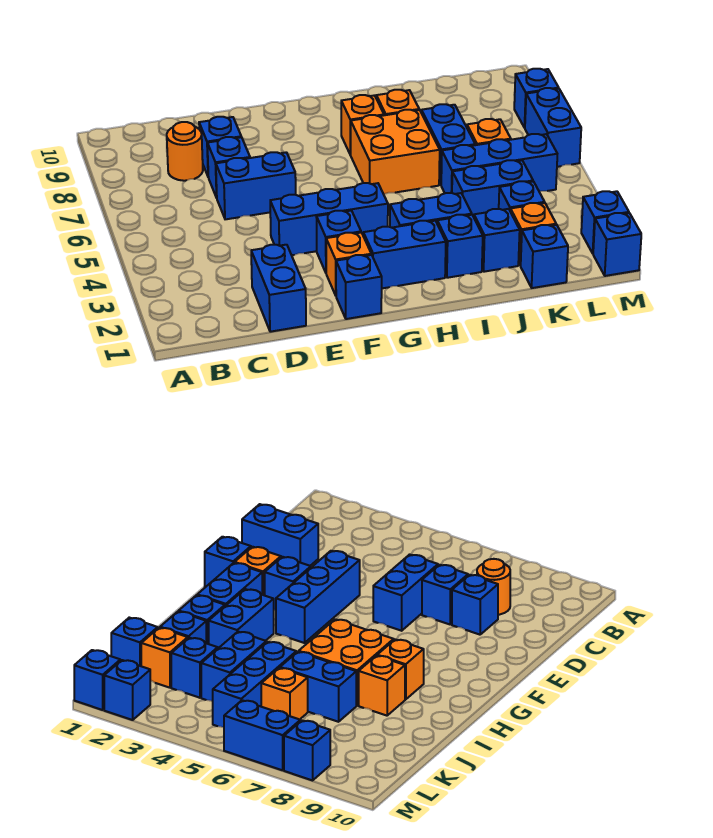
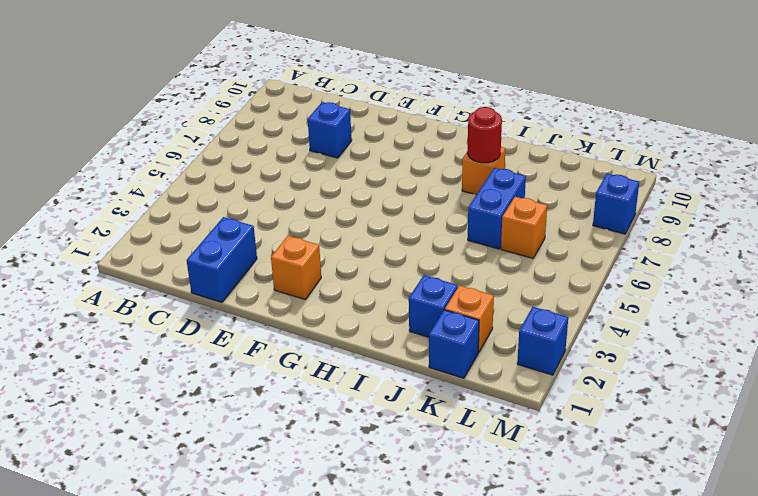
red 1x1 round brick [468,107,502,163] -> none
none -> orange 1x1 round brick [167,122,203,181]
none -> blue 1x2 brick [216,152,296,219]
none -> blue 1x1 brick [207,137,250,198]

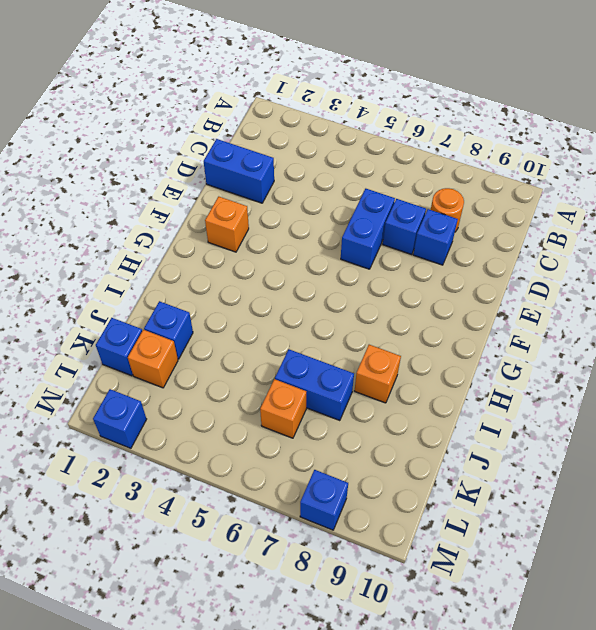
none -> blue 1x3 brick [270,183,388,255]
none -> blue 1x1 brick [336,255,382,319]
none -> blue 1x1 brick [316,211,361,272]

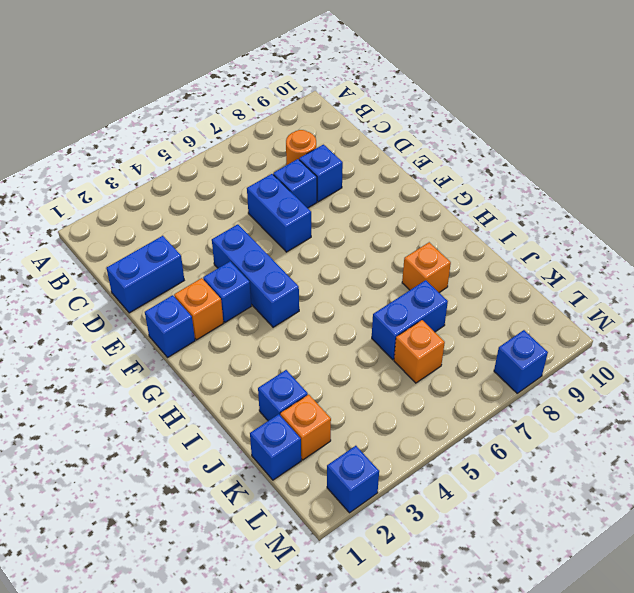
none -> blue 1x2 brick [363,221,446,288]
none -> blue 1x2 brick [390,193,472,228]
none -> orange 2x2 brick [351,110,440,194]

